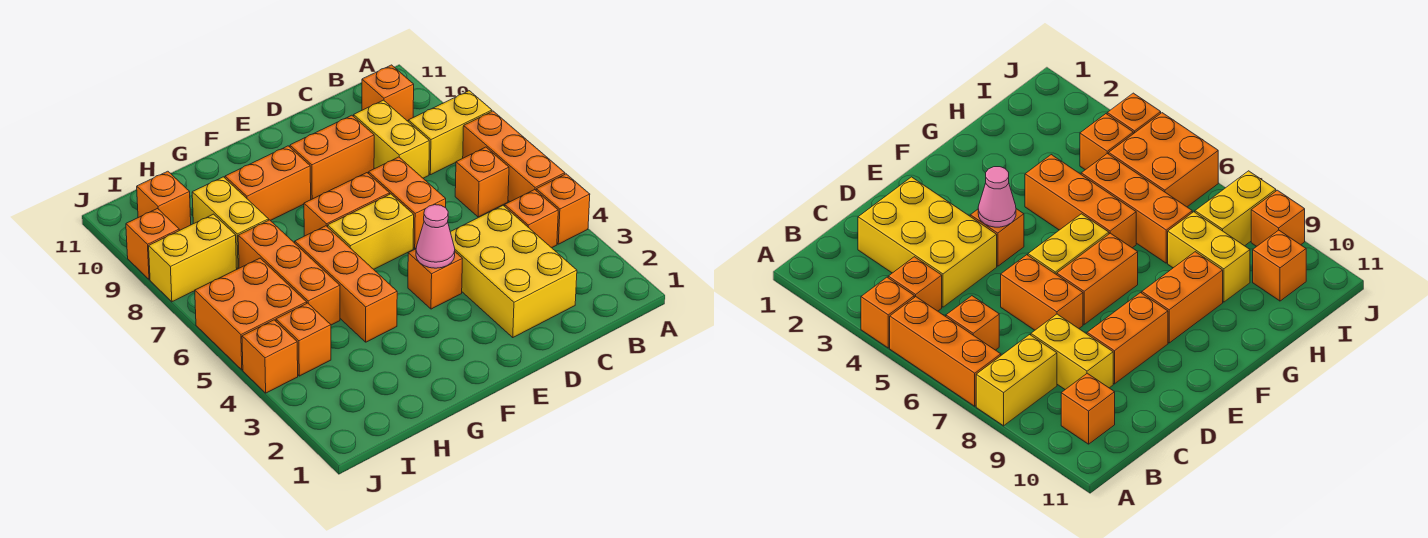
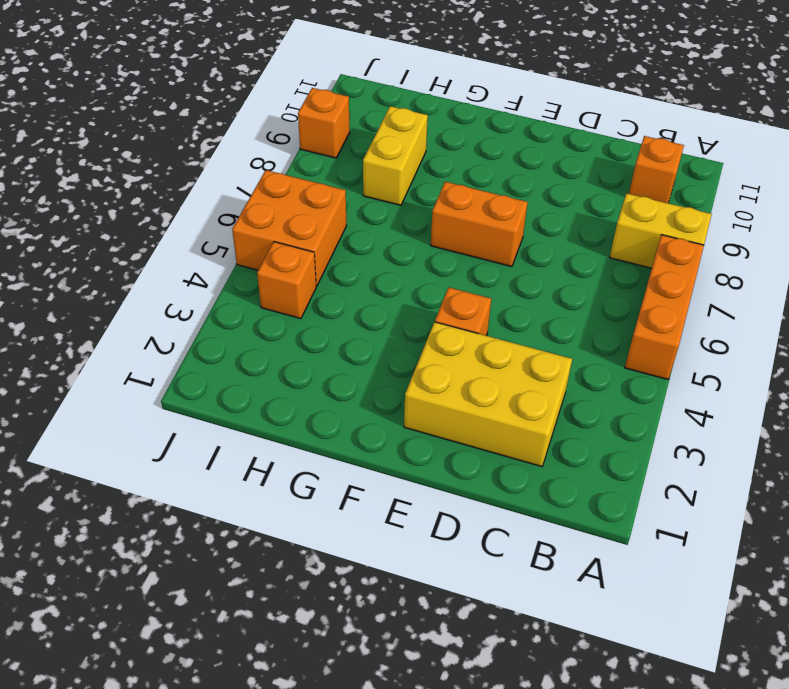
yellow 2x3 brick [404,322,572,467] -> yellow 2x3 brick turned to [451,206,577,338]
none -> orange 1x1 brick [536,174,590,244]
none -> orange 1x1 brick [505,190,558,248]
none -> orange 1x1 brick [455,147,509,217]

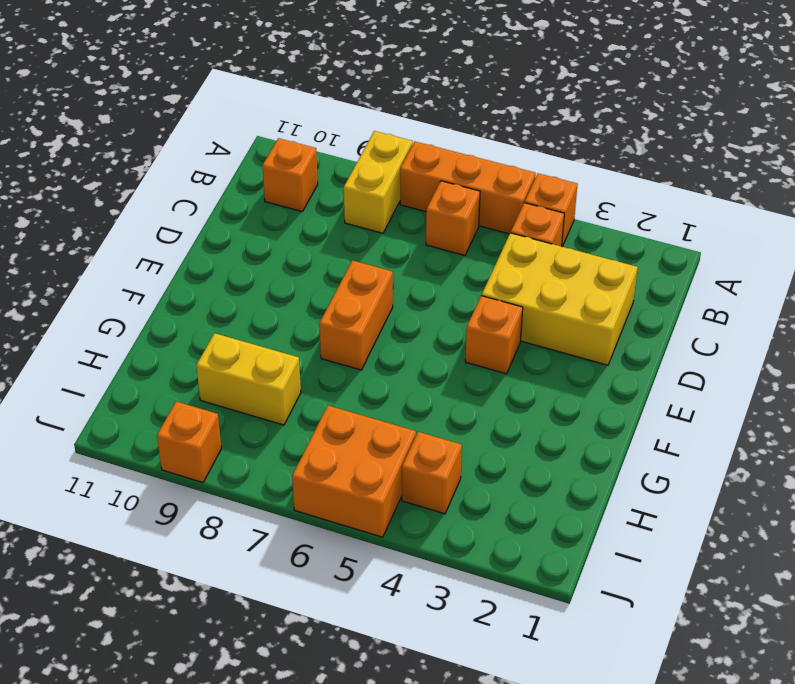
none -> yellow 1x2 brick [354,100,429,178]
none -> orange 1x2 brick [369,157,446,249]
none -> orange 1x2 brick [290,115,374,200]

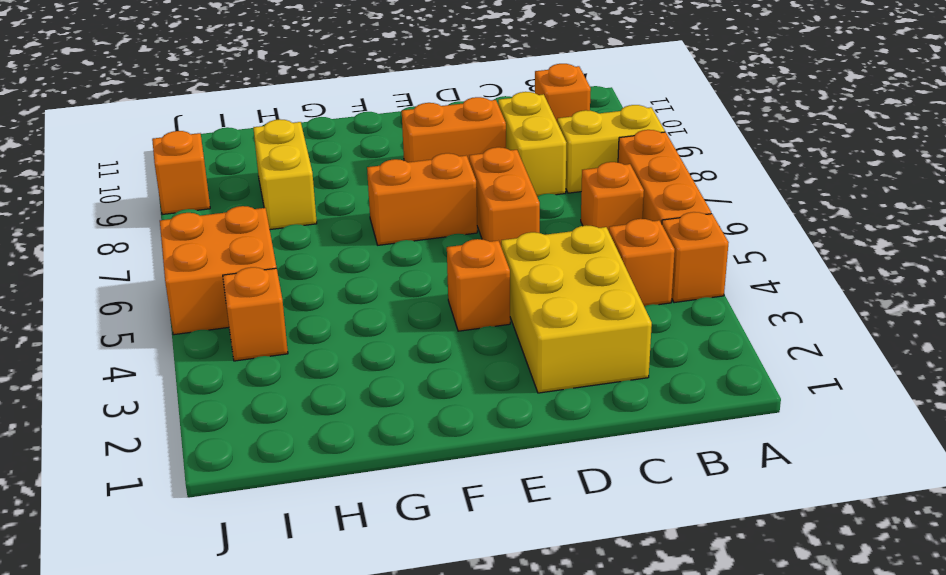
none -> yellow 1x2 brick [328,194,414,269]
none -> orange 1x2 brick [225,146,311,221]
none -> orange 1x3 brick [295,226,397,342]

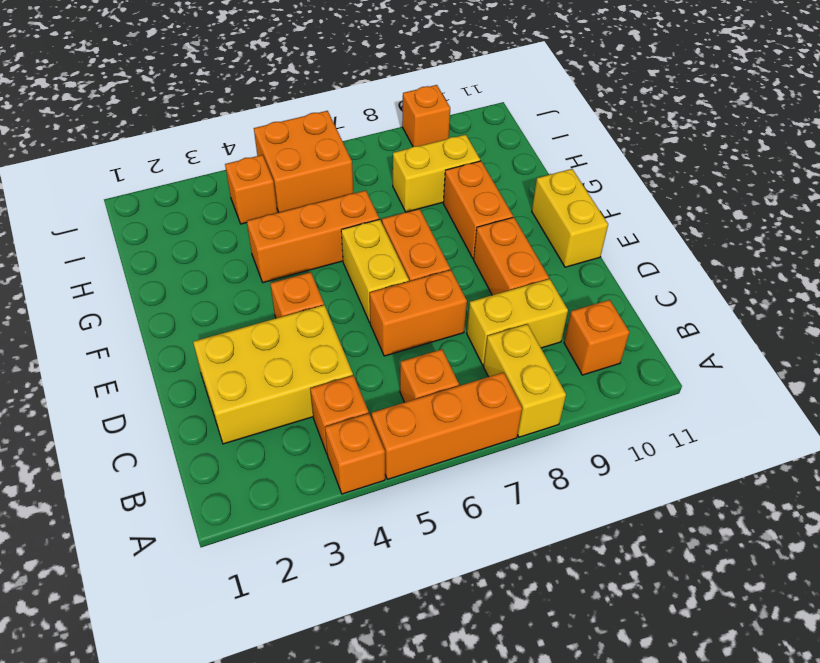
yellow 1x2 brick [532,169,608,267] -> yellow 1x2 brick moved to [149,214,237,302]
none -> orange 1x3 brick [238,220,340,325]
none -> orange 1x1 brick [137,171,191,230]
none -> orange 1x1 brick [242,320,298,393]

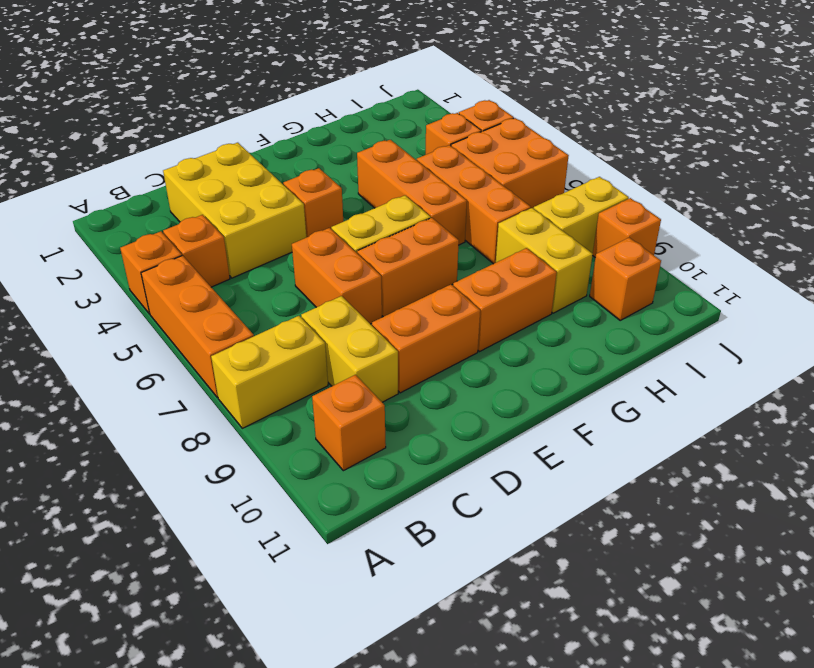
none -> orange 1x1 brick [455,147,509,217]
none -> pink 1x1 cone [416,205,455,268]

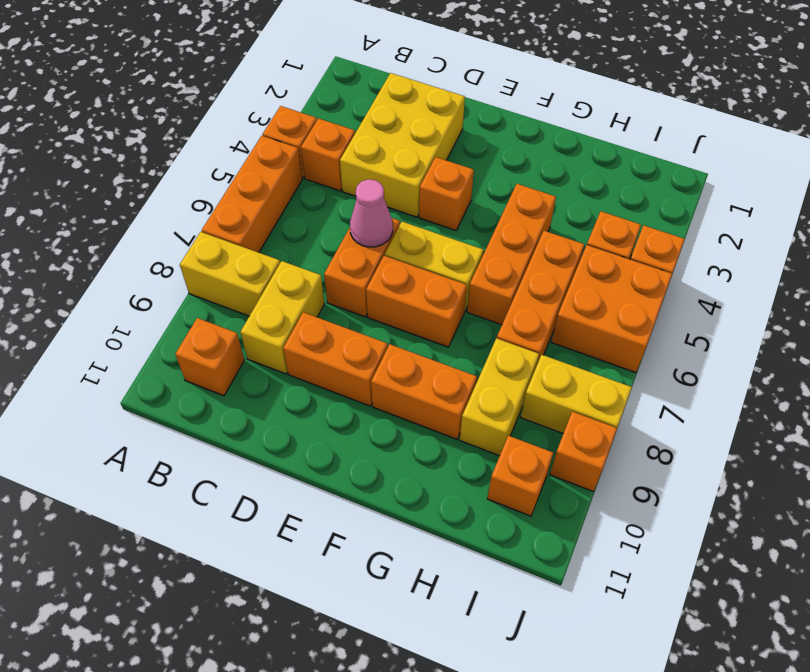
pink 1x1 cone [350,179,393,247] -> pink 1x1 cone moved to [416,205,455,268]
none -> orange 1x1 brick [455,147,509,217]

